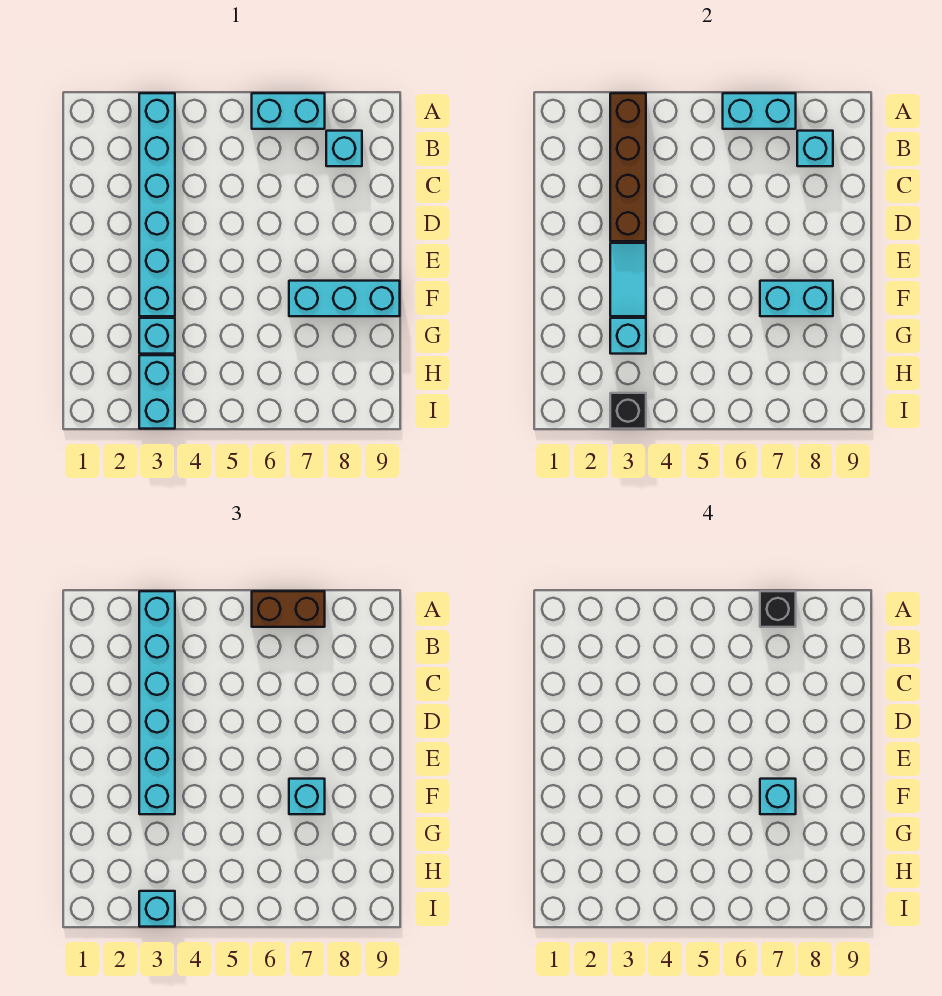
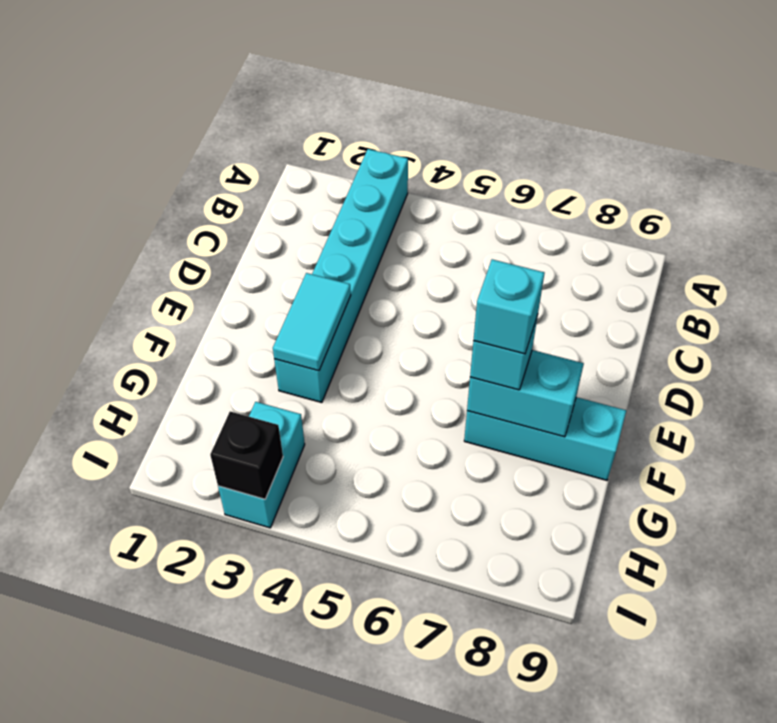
none -> cyan 1x2 brick [252,93,325,129]
none -> cyan 1x1 brick [326,131,362,166]
none -> cyan 1x1 brick [139,318,175,354]

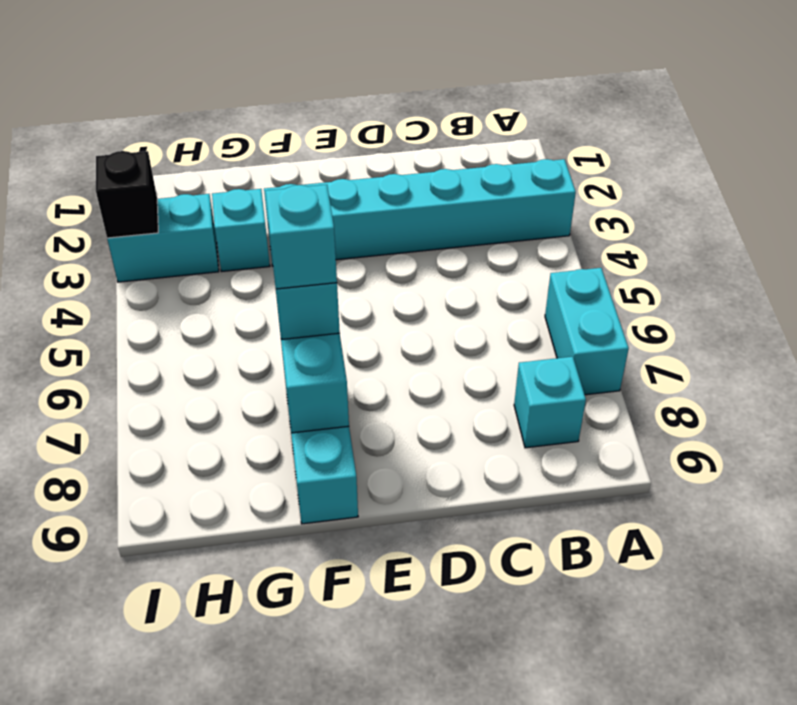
none -> brown 1x4 brick [610,93,646,241]
none -> cyan 1x2 brick [723,93,796,129]
none -> cyan 1x1 brick [797,131,833,166]

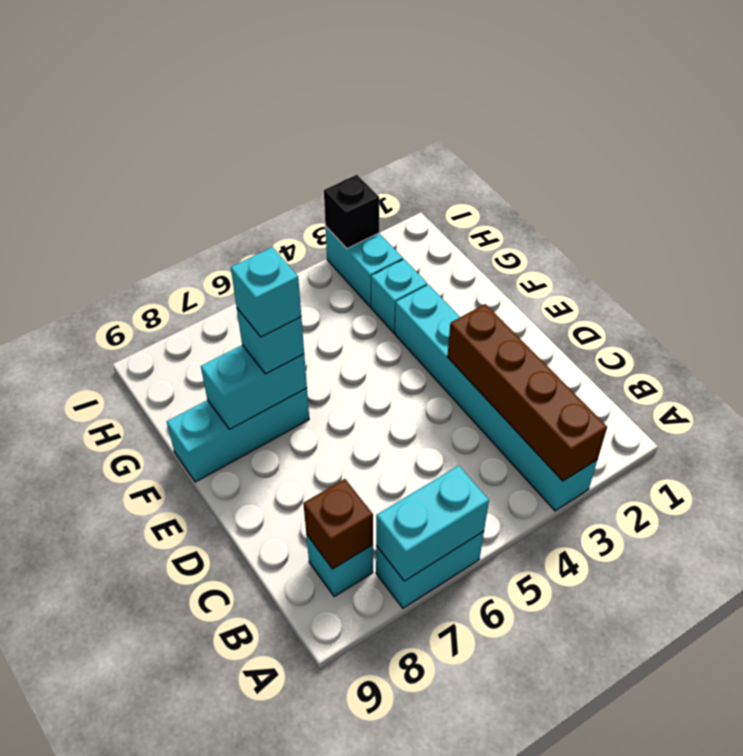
brown 1x1 brick [303,479,373,569] -> cyan 1x1 brick [797,131,833,166]
none -> cyan 1x2 tile [610,243,646,316]
none -> cyan 1x1 brick [610,318,646,354]
none -> cyan 1x6 brick [139,591,175,814]

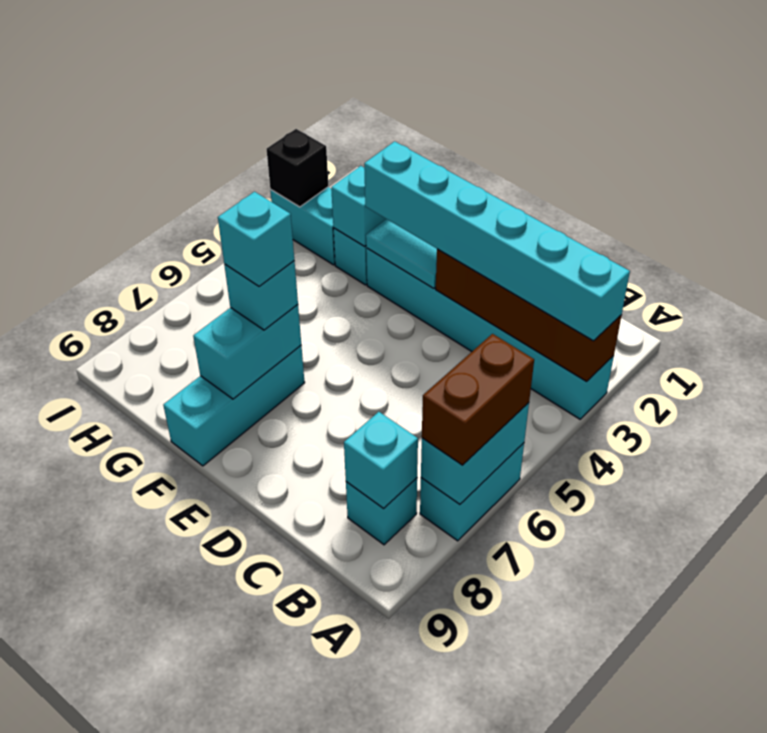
none -> cyan 1x1 brick [139,891,175,927]
none -> black 1x1 brick [760,591,796,627]

